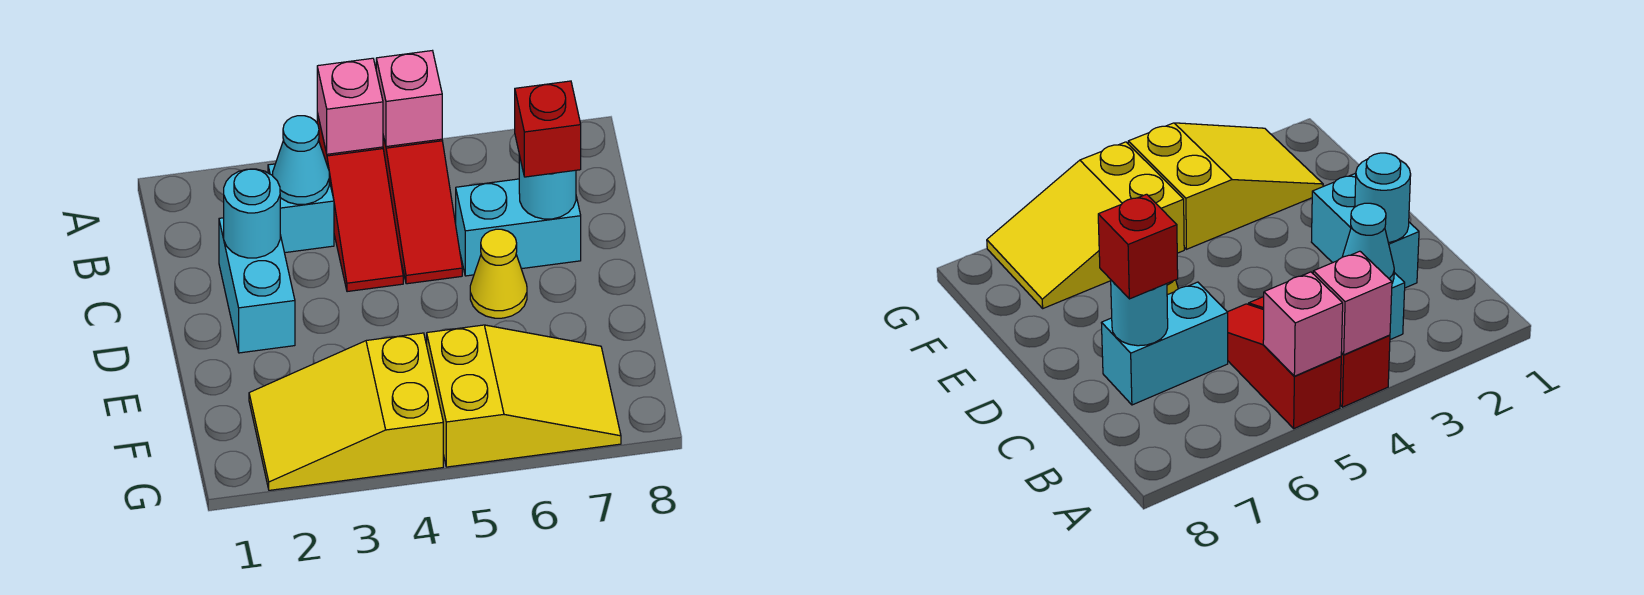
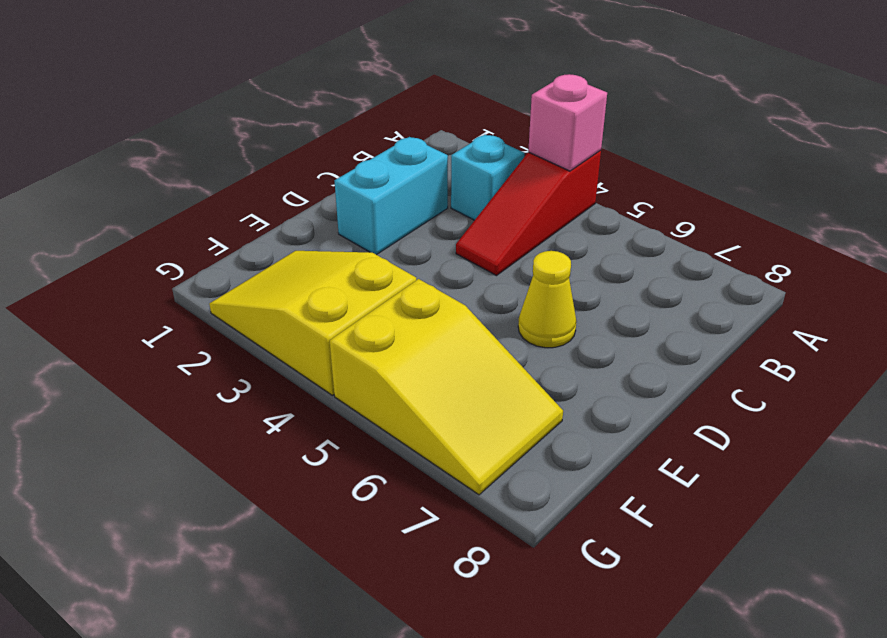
none -> red 1x3 slope [383,136,462,284]
none -> cyan 1x2 brick [456,179,581,276]
none -> pink 1x1 brick [376,51,442,147]

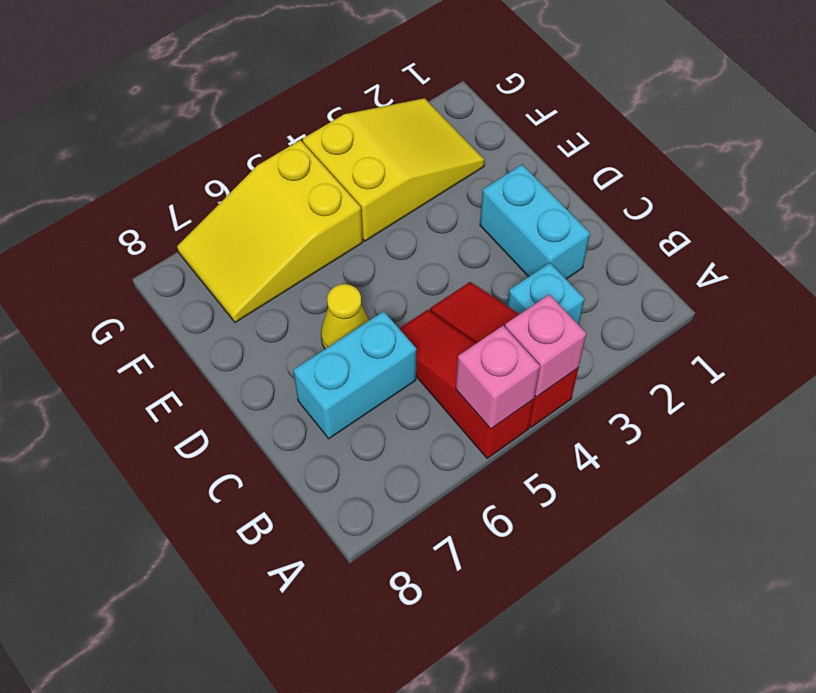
none -> cyan 1x1 cone [273,116,329,204]
none -> cyan 1x1 round brick [224,169,280,258]
none -> cyan 1x1 round brick [519,155,576,219]

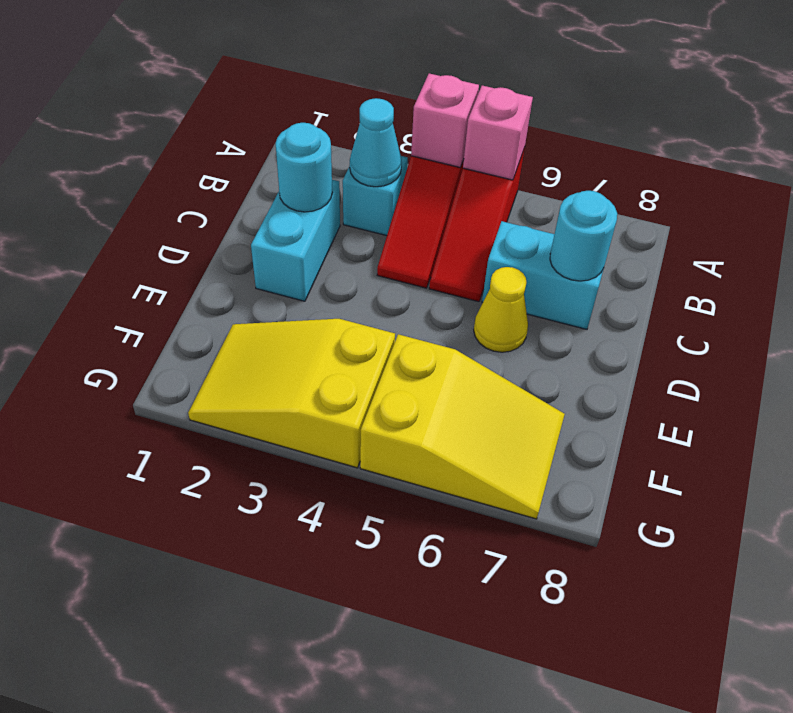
none -> red 1x1 brick [515,81,581,177]

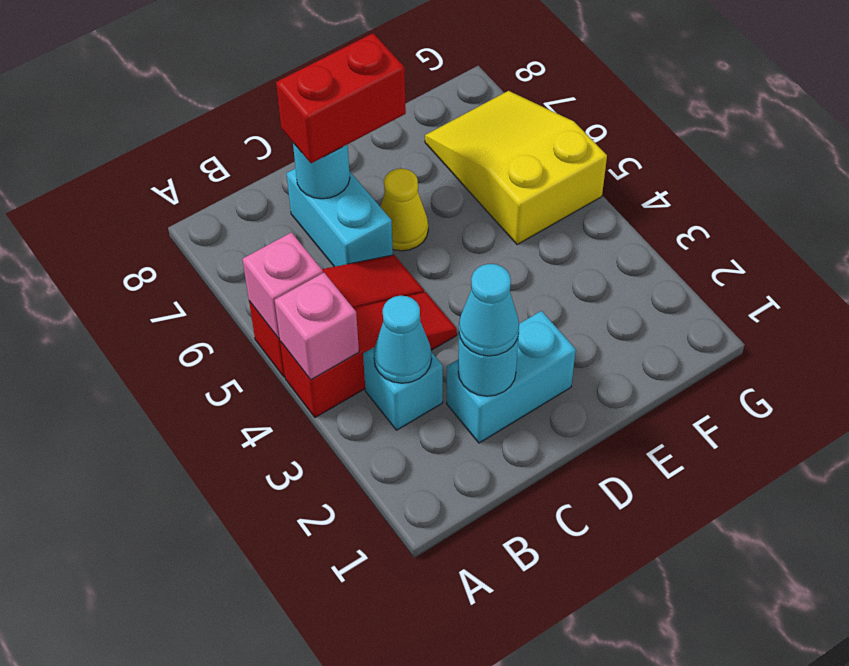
cyan 1x1 cone [459,264,519,356] -> none
red 1x2 brick [276,33,406,163] -> red 1x1 brick [515,81,581,177]
none -> yellow 2x3 slope [249,333,443,490]

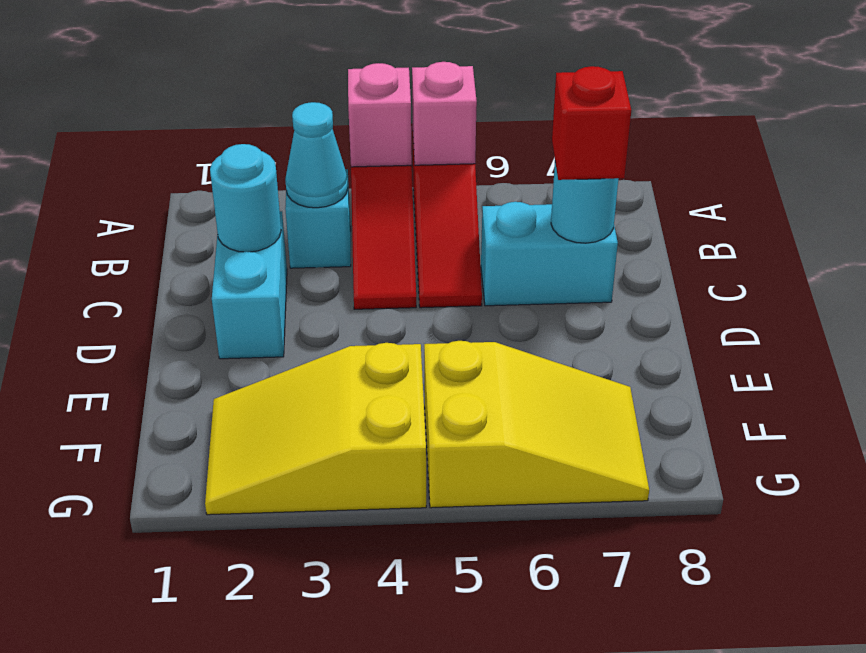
none -> yellow 1x1 cone [470,229,527,318]

